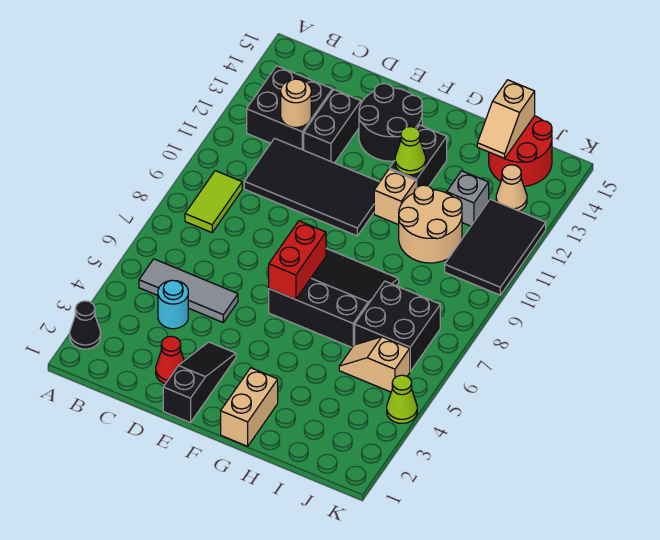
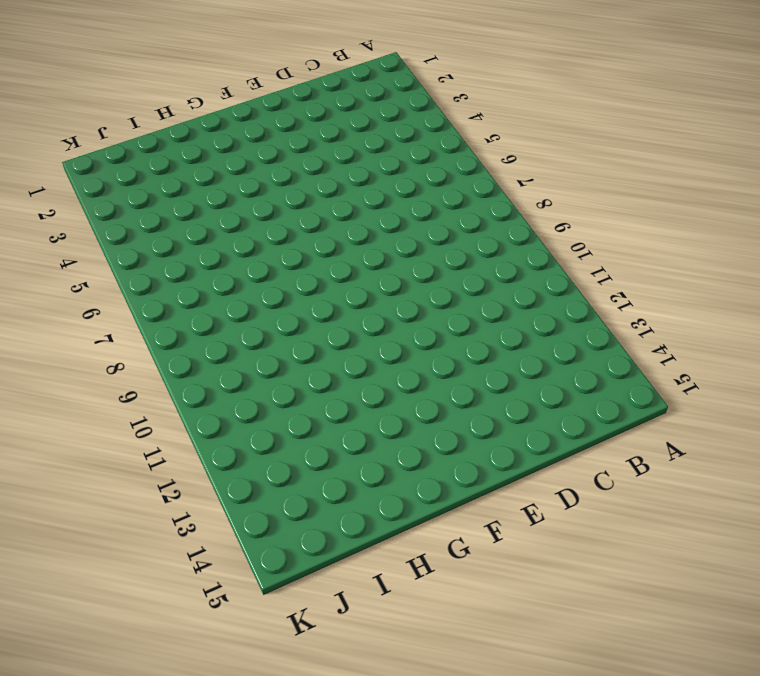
none -> black 1x1 cone [70,301,101,349]
none -> grey 1x3 tile [139,259,238,322]
none -> lime 1x2 tile [185,171,242,233]

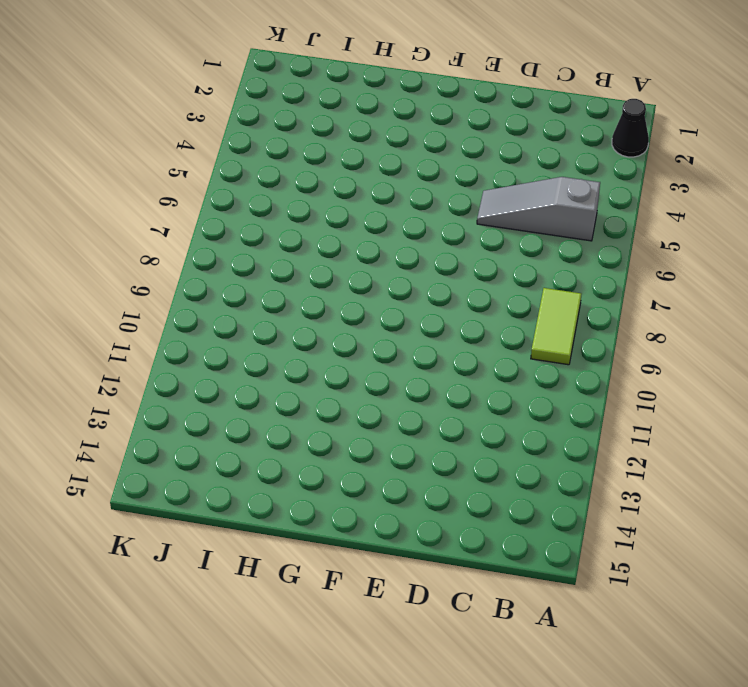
grey 1x3 slope [477,177,600,241] -> grey 1x3 tile [139,259,238,322]
none -> black 2x2 brick [247,66,332,150]
none -> cyan 1x1 round brick [158,280,188,329]
none -> black 2x4 tile [244,138,379,236]

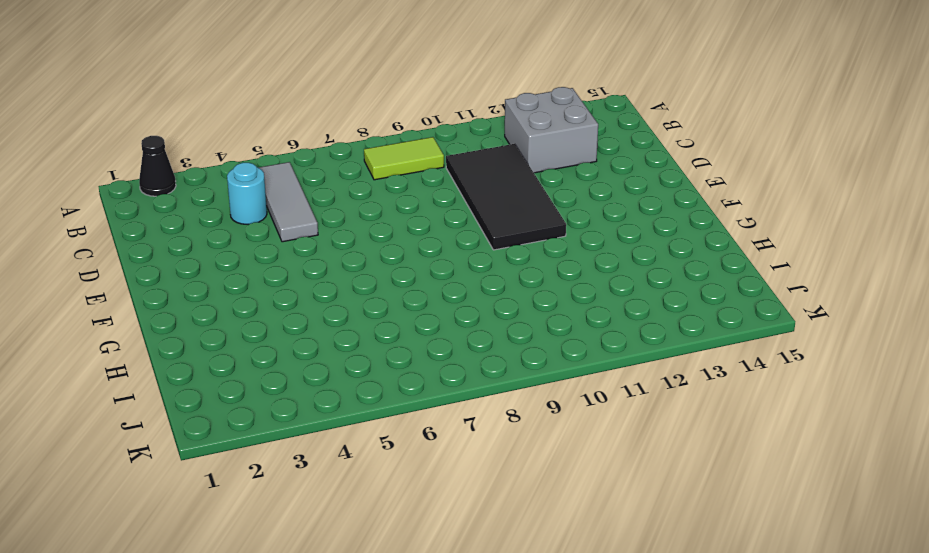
grey 2x2 brick [505,87,598,173] -> black 2x2 brick [247,66,332,150]
none -> red 1x1 cone [156,336,184,384]
none -> black 1x2 brick [304,90,361,163]
none -> black 1x3 slope [163,342,236,423]

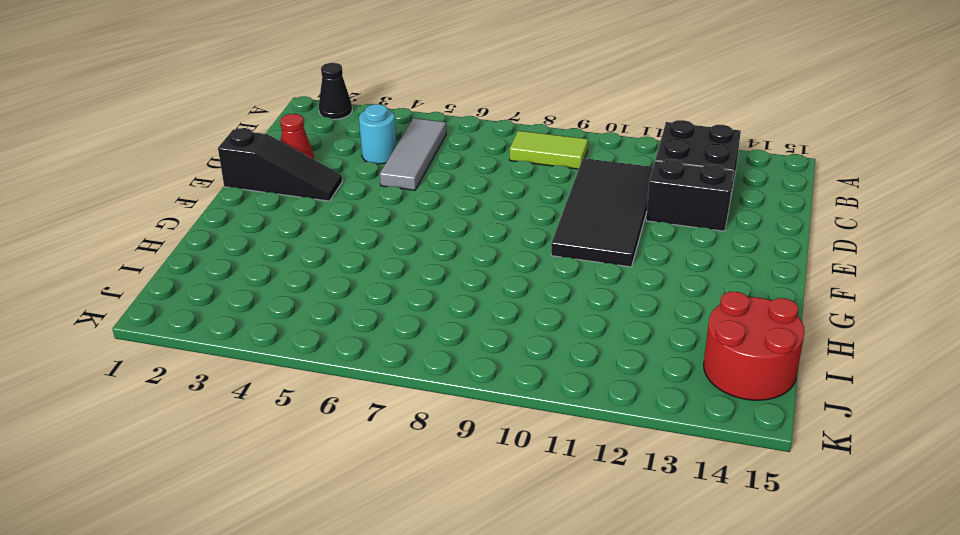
none -> black 2x2 round brick [359,83,422,161]
none -> black 3x3 slope [269,249,399,347]
none -> tan 1x2 brick [221,368,278,446]

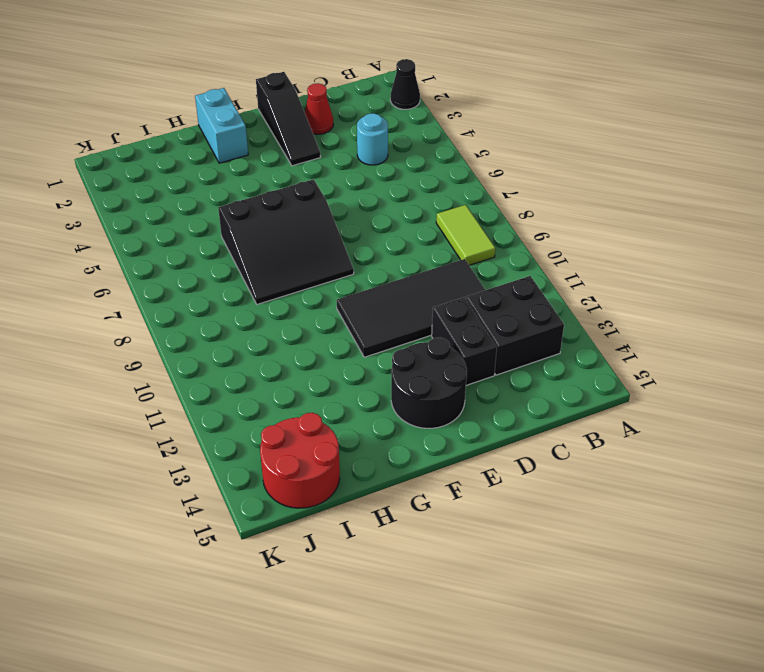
cyan 1x2 brick [195,88,248,163] -> tan 1x2 brick [221,368,278,446]
none -> grey 1x3 tile [139,259,238,322]
none -> tan 1x1 brick [374,169,416,225]
none -> black 1x2 brick [390,125,447,188]

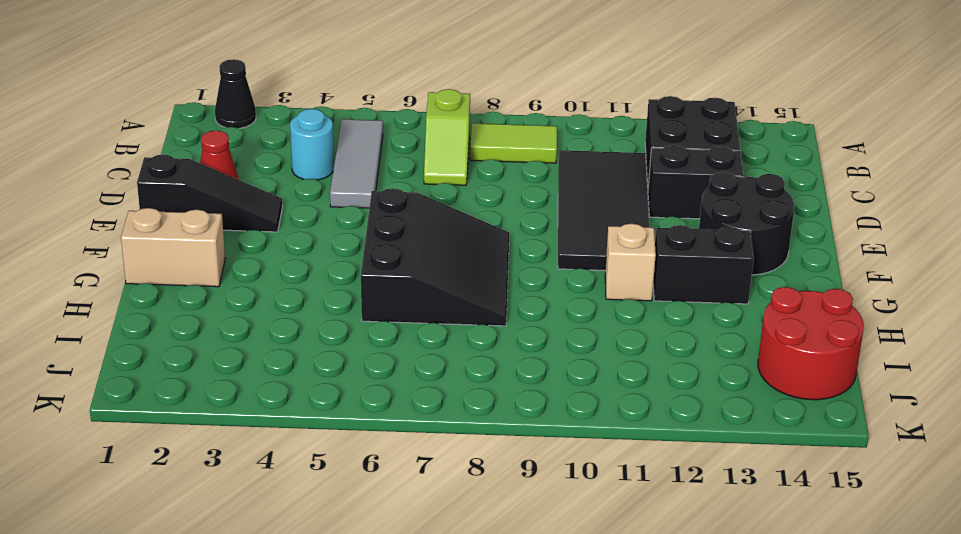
lime 1x2 slope [424,89,470,185] -> none
none -> tan 2x2 round brick [399,185,462,263]
none -> tan 1x2 slope [339,337,410,392]
none -> black 2x2 brick [355,281,440,371]

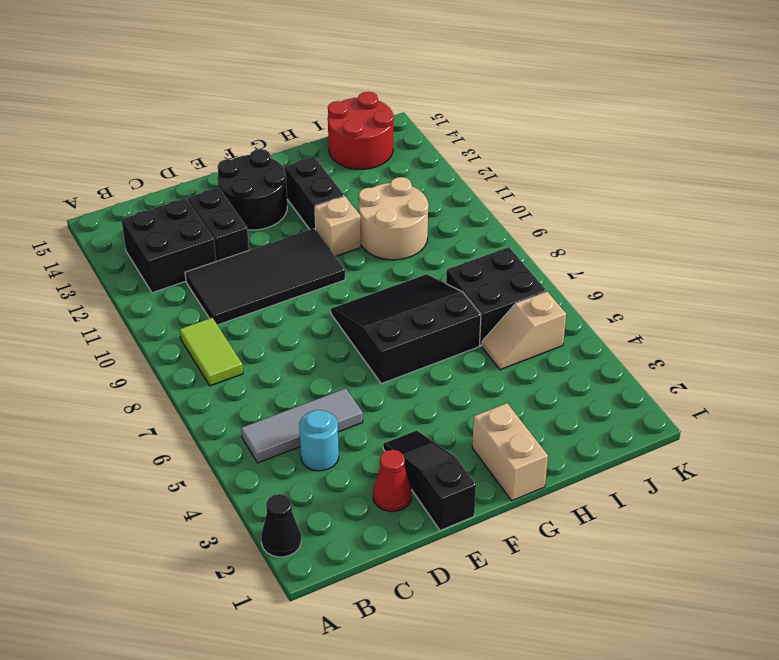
none -> grey 1x1 brick [447,171,489,226]
none -> black 2x3 tile [445,199,546,295]
none -> tan 1x1 cone [496,165,527,211]

